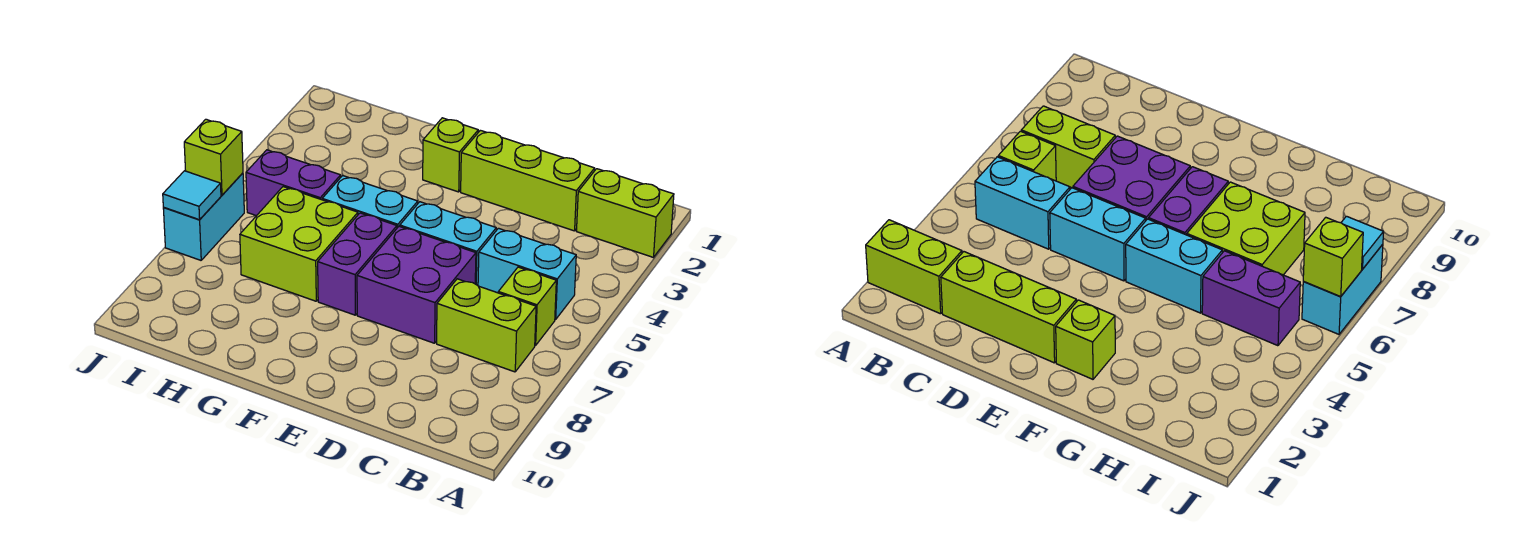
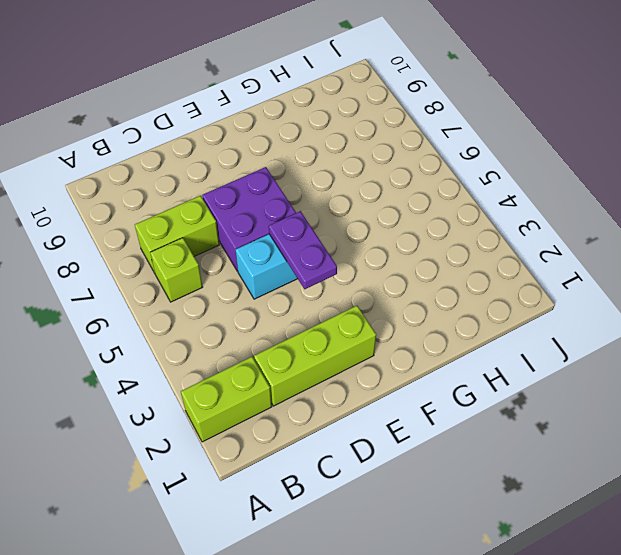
purple 1x2 plate [269,211,337,289] -> none
none -> cyan 1x2 brick [478,228,576,319]
none -> lime 1x1 brick [423,118,478,192]
none -> cyan 1x2 brick [322,176,418,228]

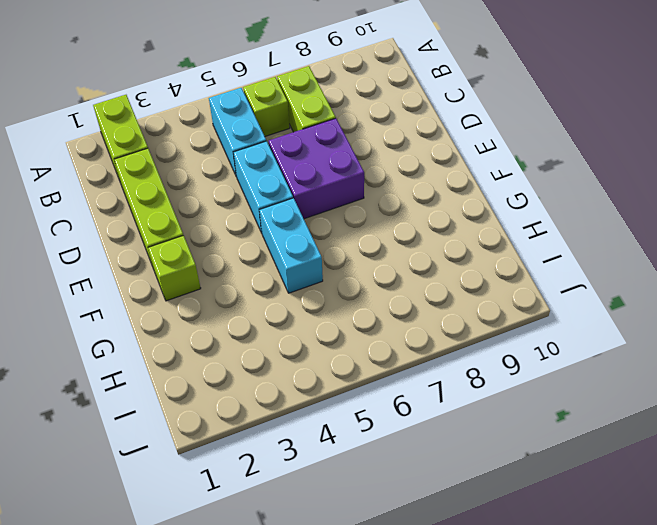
none -> purple 1x2 brick [318,213,397,315]
none -> lime 2x2 brick [240,187,358,301]
none -> purple 1x2 brick [246,150,341,216]

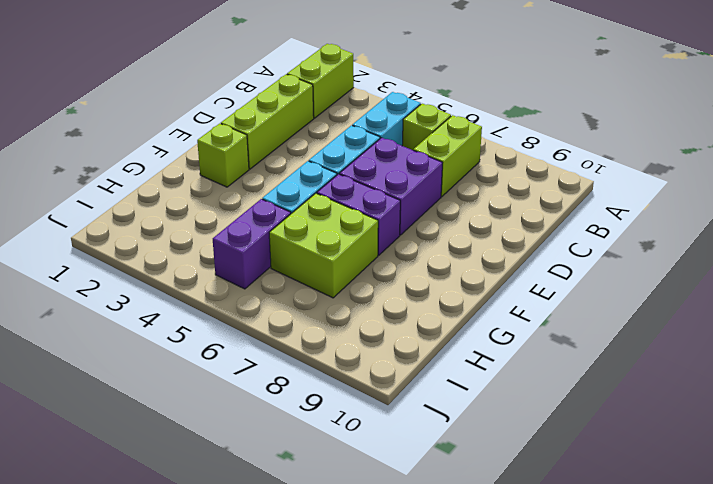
none -> cyan 1x2 brick [163,173,244,260]
none -> lime 1x1 brick [184,119,243,195]
none -> cyan 1x1 tile [163,171,221,220]

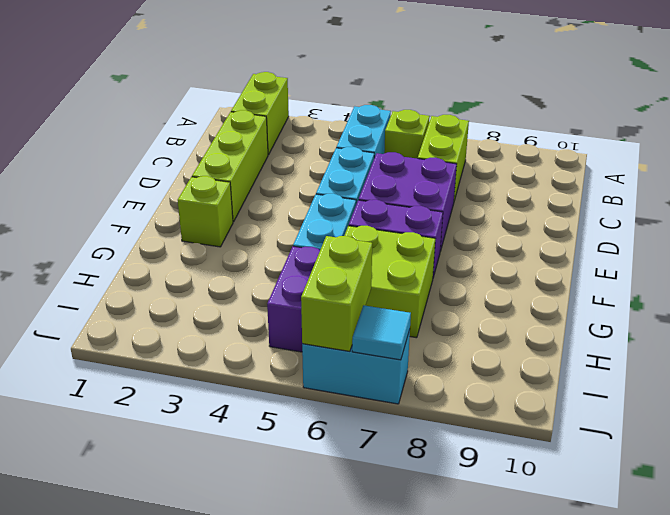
lime 1x2 brick [301,236,372,351] -> lime 1x1 brick [184,119,243,195]

